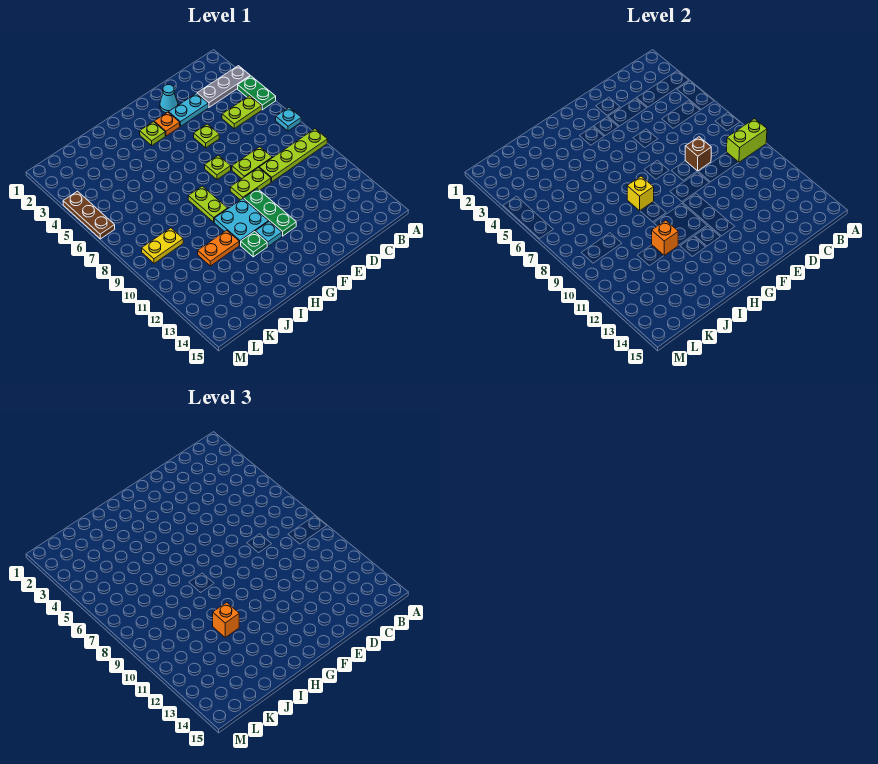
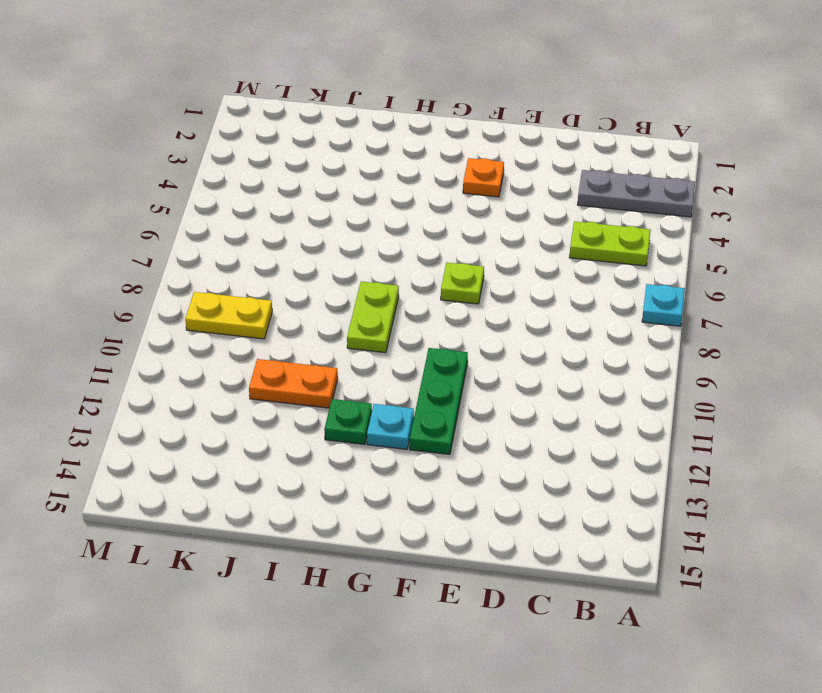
none -> green 1x2 plate [238,76,276,110]
none -> lime 1x4 plate [259,129,328,182]
none -> cyan 1x2 plate [169,93,208,126]

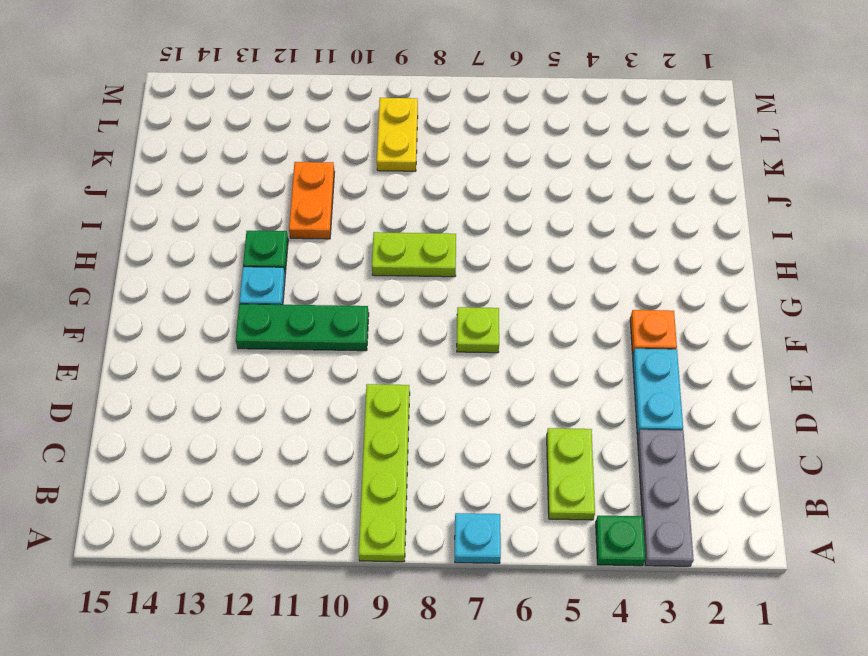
green 1x1 plate [596,516,645,566] -> green 1x2 plate [238,76,276,110]
none -> lime 1x2 plate [232,147,272,179]
none -> cyan 1x1 cone [160,85,178,113]
none -> lime 1x1 plate [194,124,219,148]

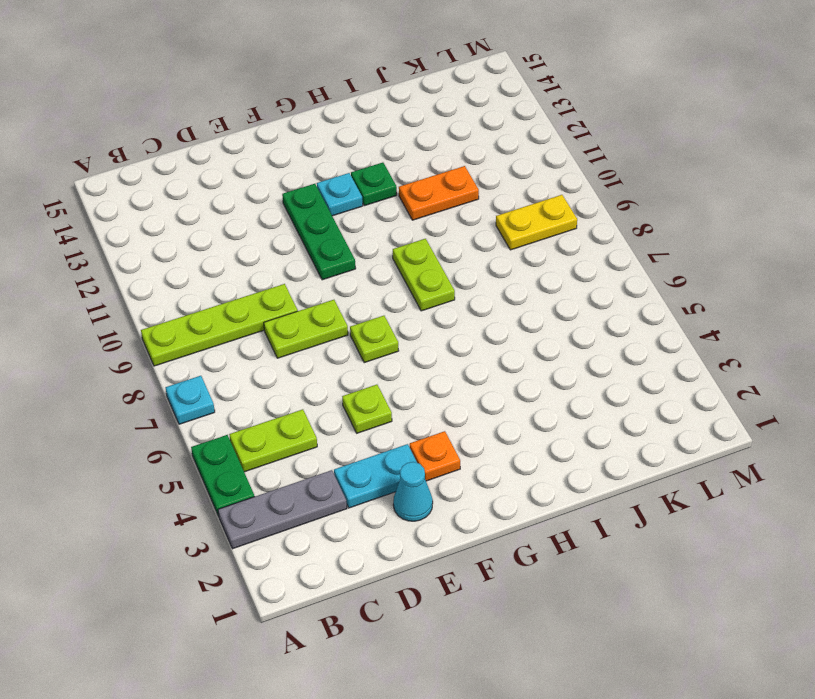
none -> lime 1x2 plate [230,168,271,200]
none -> lime 1x1 plate [140,122,165,145]
none -> cyan 2x2 plate [214,199,269,245]

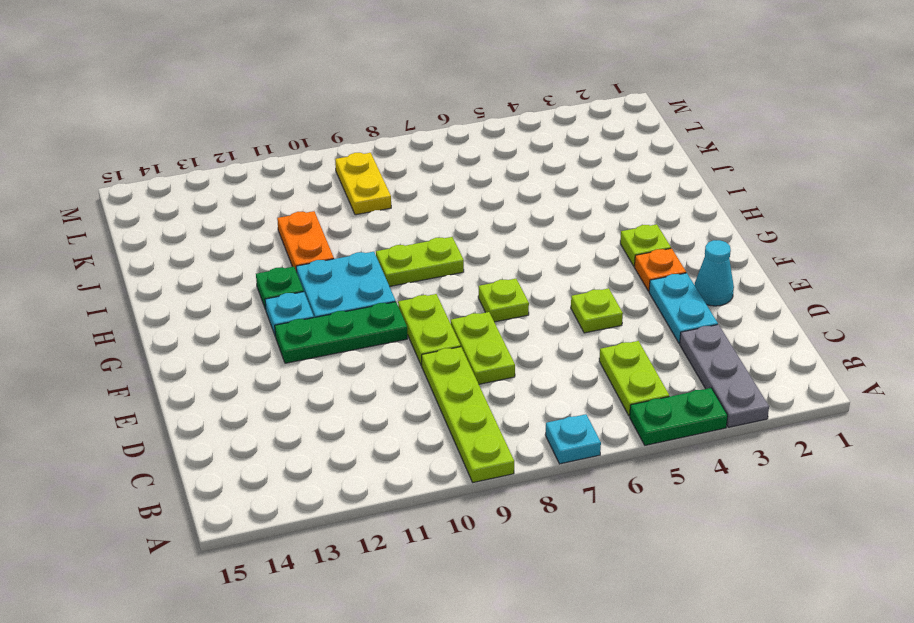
none -> brown 1x3 plate [63,191,115,239]
none -> lime 1x2 brick [727,119,767,162]
none -> brown 1x1 brick [685,137,711,171]

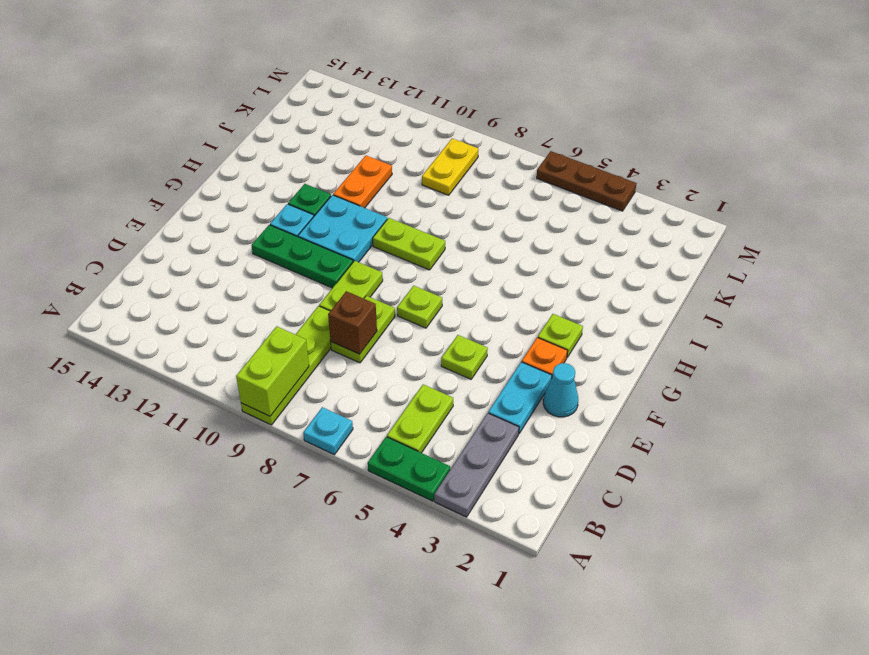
none -> yellow 1x1 brick [627,176,654,211]
none -> orange 1x1 brick [652,220,678,255]
none -> orange 1x1 brick [213,602,239,637]

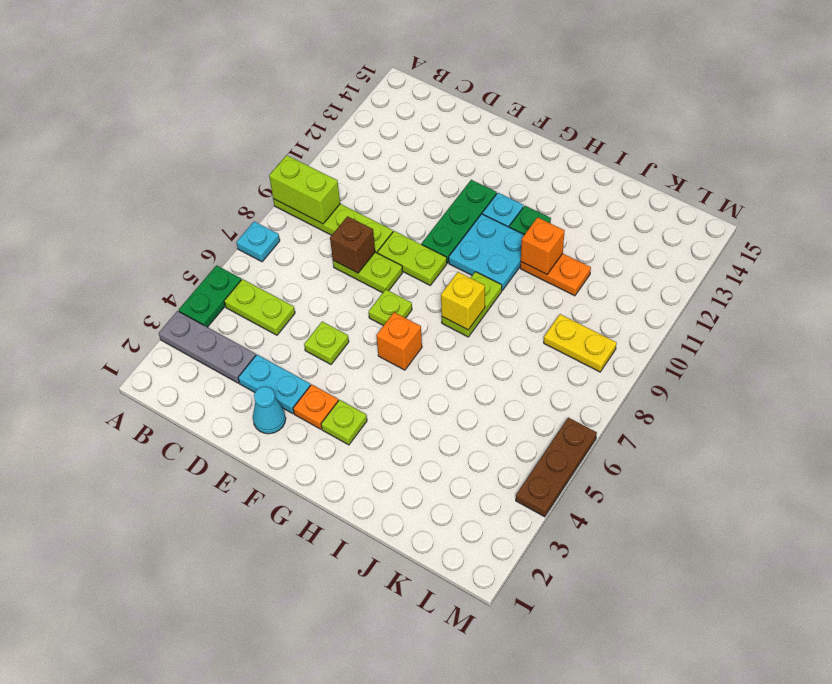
orange 1x1 brick [376,312,422,370] -> orange 1x1 brick moved to [213,602,239,637]

